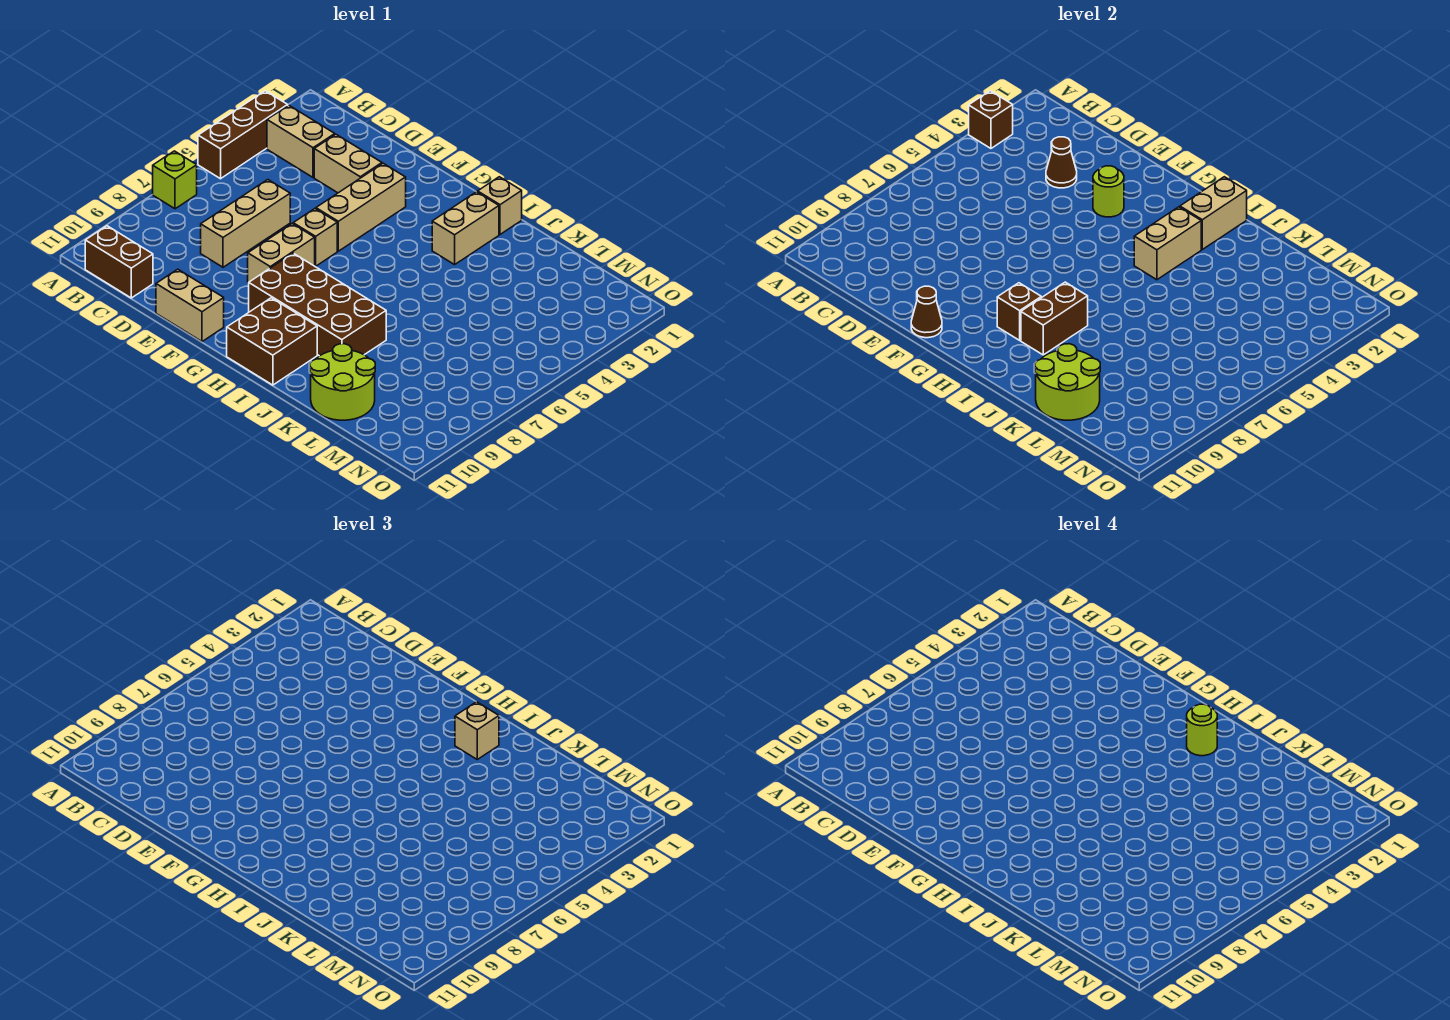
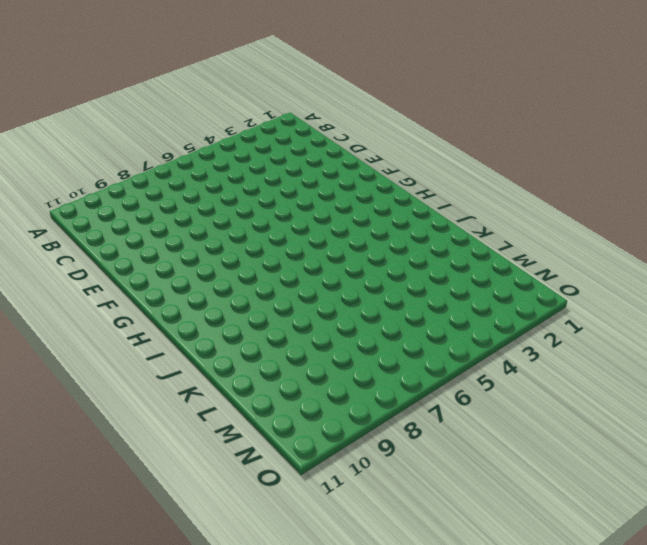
none -> brown 1x3 brick [198,91,288,179]
none -> lime 1x1 brick [153,151,197,209]
none -> tan 1x2 brick [267,105,335,178]

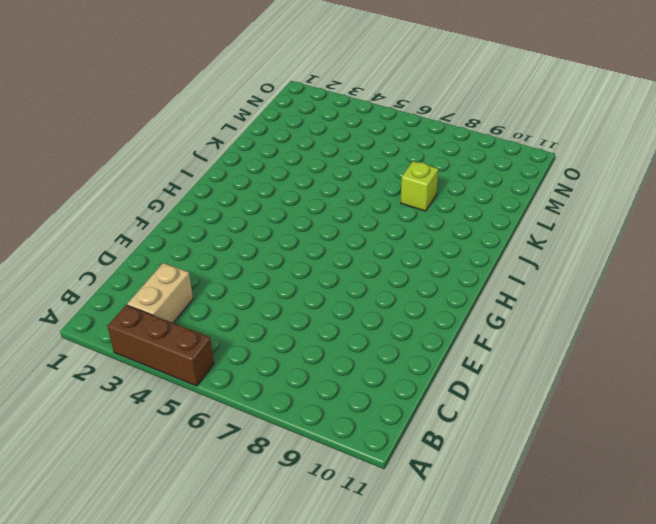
lime 1x1 brick [401,161,438,211] -> lime 1x1 brick moved to [153,151,197,209]
none -> brown 1x2 brick [85,226,153,298]
none -> tan 1x2 brick [314,134,382,193]
none -> tan 1x3 brick [201,180,290,267]

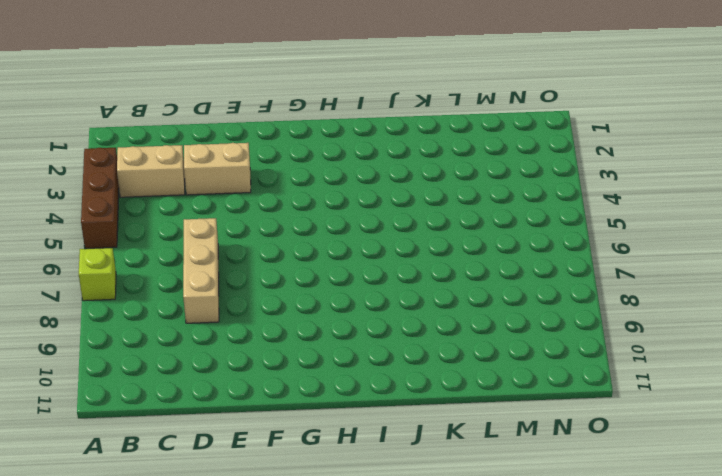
none -> brown 1x2 brick [85,226,153,298]
none -> tan 1x2 brick [156,269,224,342]
none -> tan 1x3 brick [316,163,406,251]

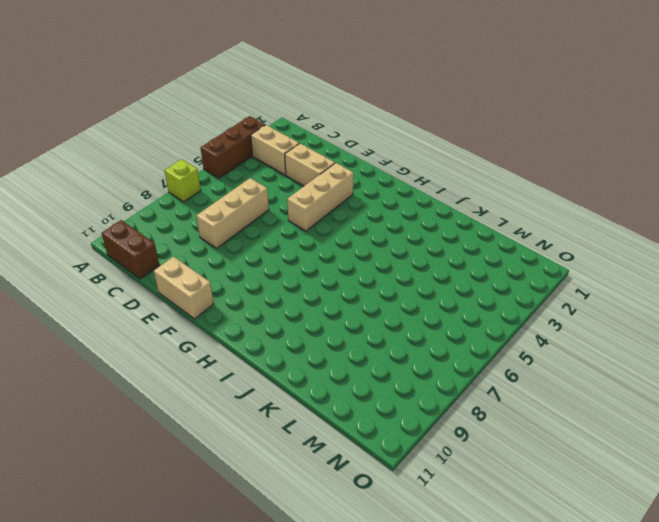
none -> tan 1x1 brick [293,209,337,266]
none -> tan 1x2 brick [248,224,315,283]
none -> brown 2x4 brick [249,253,386,356]

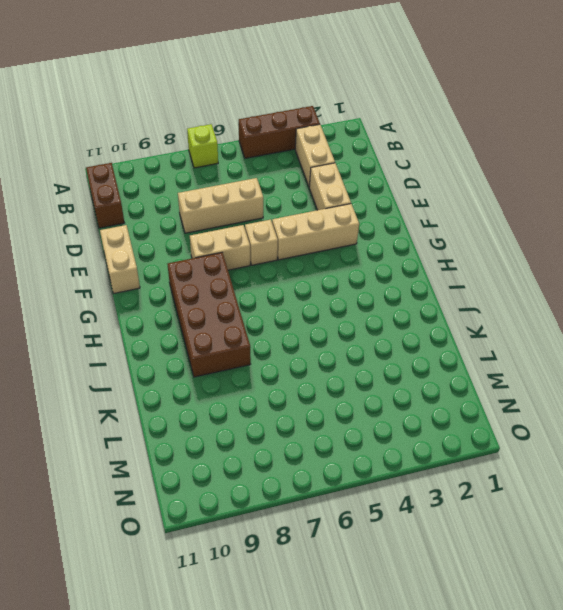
none -> brown 2x2 brick [227,298,317,385]
none -> tan 1x1 brick [478,177,522,234]
none -> tan 1x2 brick [432,192,499,265]

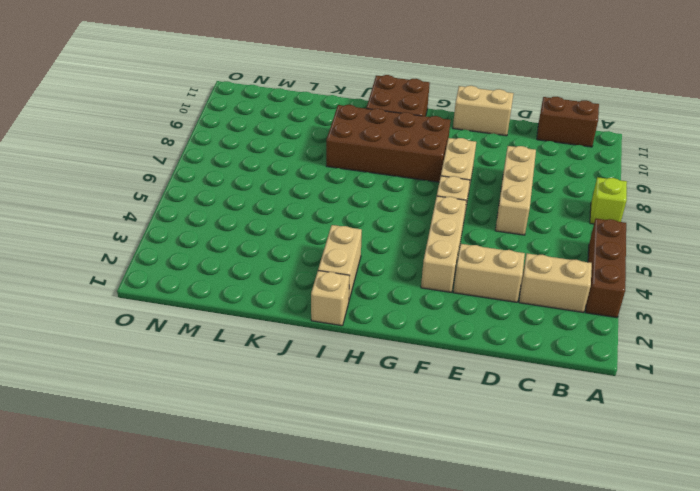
none -> lime 2x2 round brick [310,344,375,420]
none -> brown 1x1 brick [969,91,1013,148]
none -> brown 1x1 cone [1046,137,1077,188]

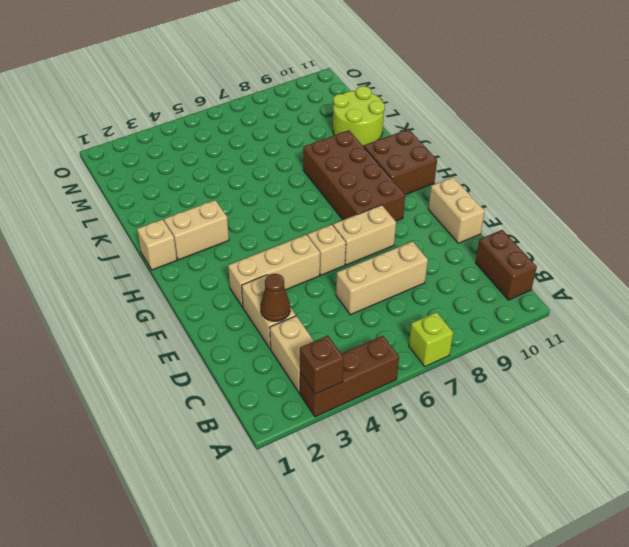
none -> lime 1x1 round brick [1093,166,1124,217]
none -> brown 1x1 cone [911,286,942,338]
none -> brown 1x1 brick [997,283,1041,340]

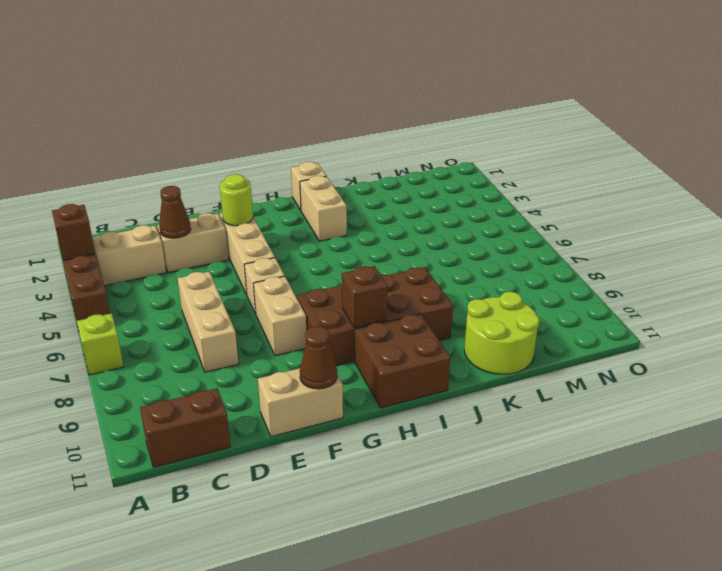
none -> tan 1x2 brick [1180,177,1247,249]
none -> tan 1x2 brick [1134,207,1201,280]
none -> brown 1x2 brick [1021,282,1088,355]

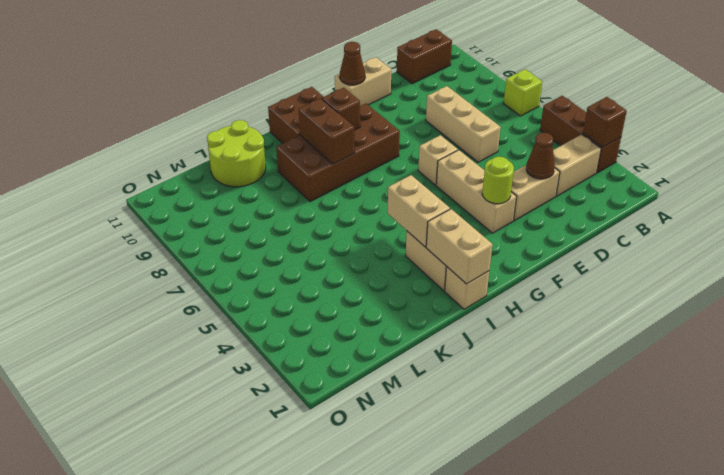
none -> tan 1x2 brick [248,224,315,283]
none -> lime 2x2 round brick [1035,344,1100,420]
none -> tan 1x1 brick [455,702,499,759]

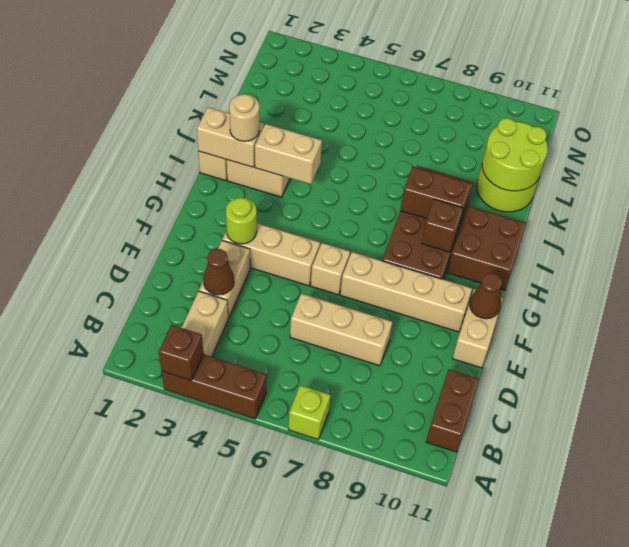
tan 1x4 brick [340,252,472,332] -> tan 1x2 brick [248,224,315,283]
tan 1x1 round brick [229,94,259,141] -> tan 1x1 brick [455,702,499,759]
none -> lime 1x1 round brick [1187,704,1217,756]

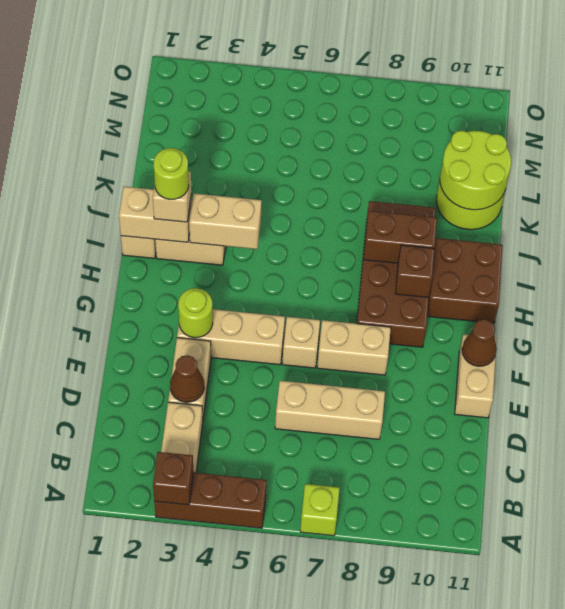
none -> brown 1x2 brick [85,226,153,298]

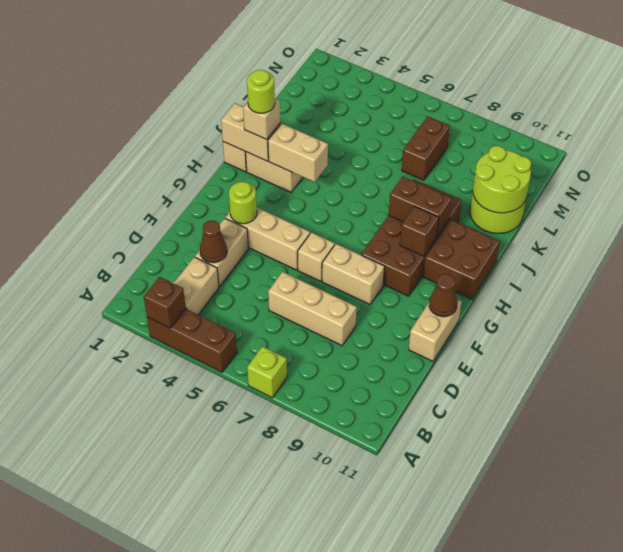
brown 1x2 brick [402,116,450,180] -> brown 1x2 brick moved to [85,226,153,298]

